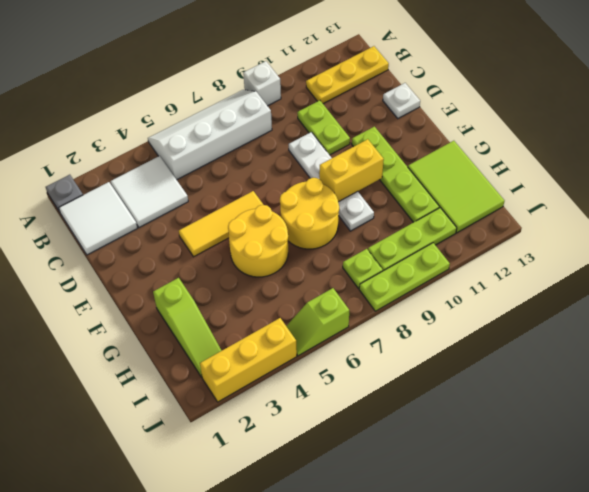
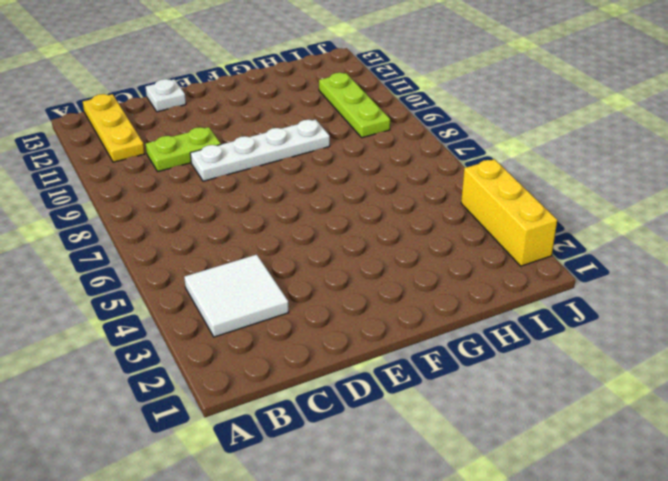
none -> grey 1x1 plate [46,175,83,212]
none -> white 2x4 slope [148,90,272,180]
none -> white 1x1 brick [243,61,281,106]

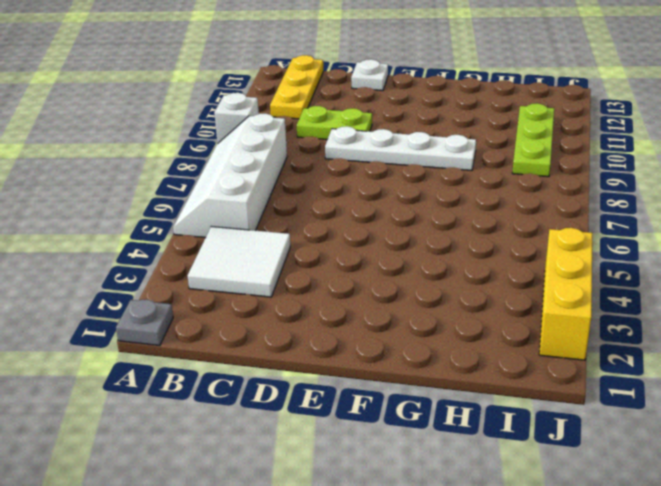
none -> white 2x2 tile [59,182,137,255]
none -> yellow 1x3 tile [179,191,263,257]
none -> lime 1x4 plate [352,127,439,222]

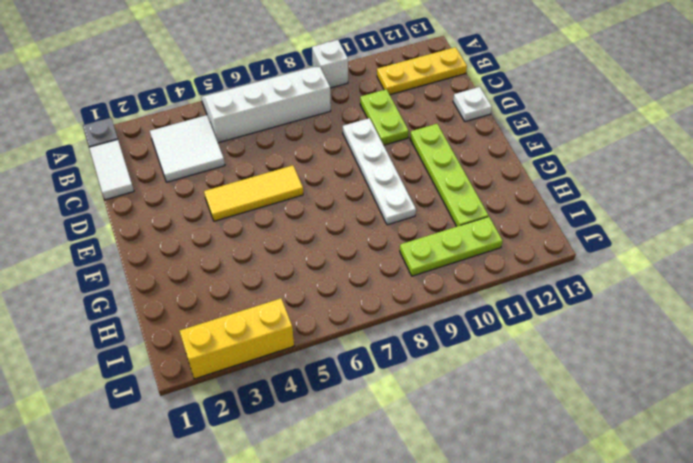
white 1x2 tile [89,140,134,200] -> white 2x2 tile [59,182,137,255]
none -> yellow 2x2 round brick [228,205,288,277]
none -> yellow 2x2 round brick [280,178,339,249]
none -> lime 1x3 slope [153,278,222,377]

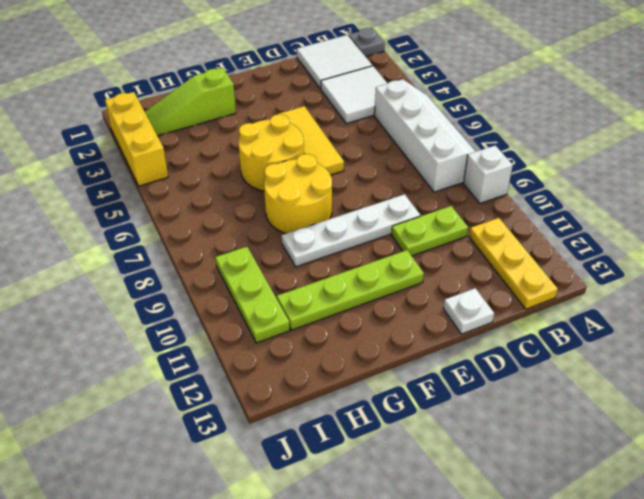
none -> lime 2x3 tile [408,141,505,233]
none -> lime 1x1 plate [343,249,383,288]
none -> lime 1x2 slope [286,288,349,356]

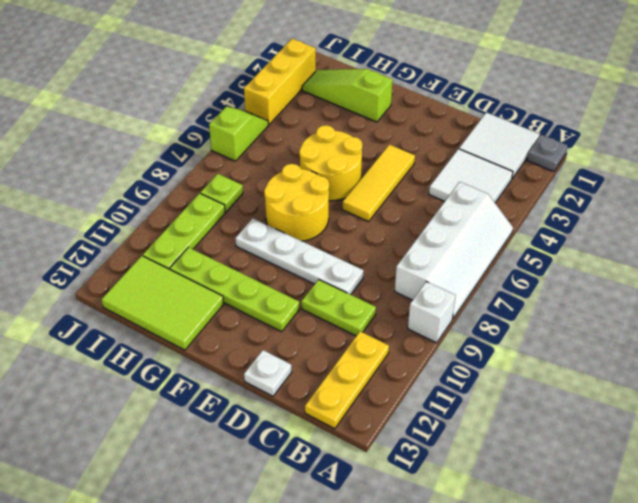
none -> lime 1x3 plate [359,243,450,311]
none -> yellow 1x2 brick [319,139,384,202]

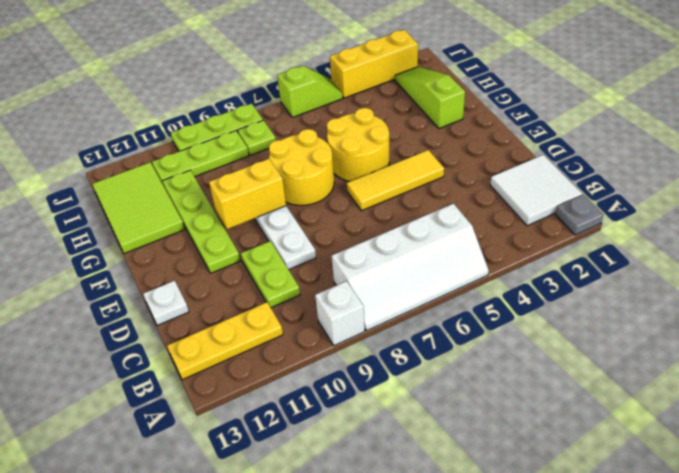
none -> white 2x2 tile [110,156,188,227]

